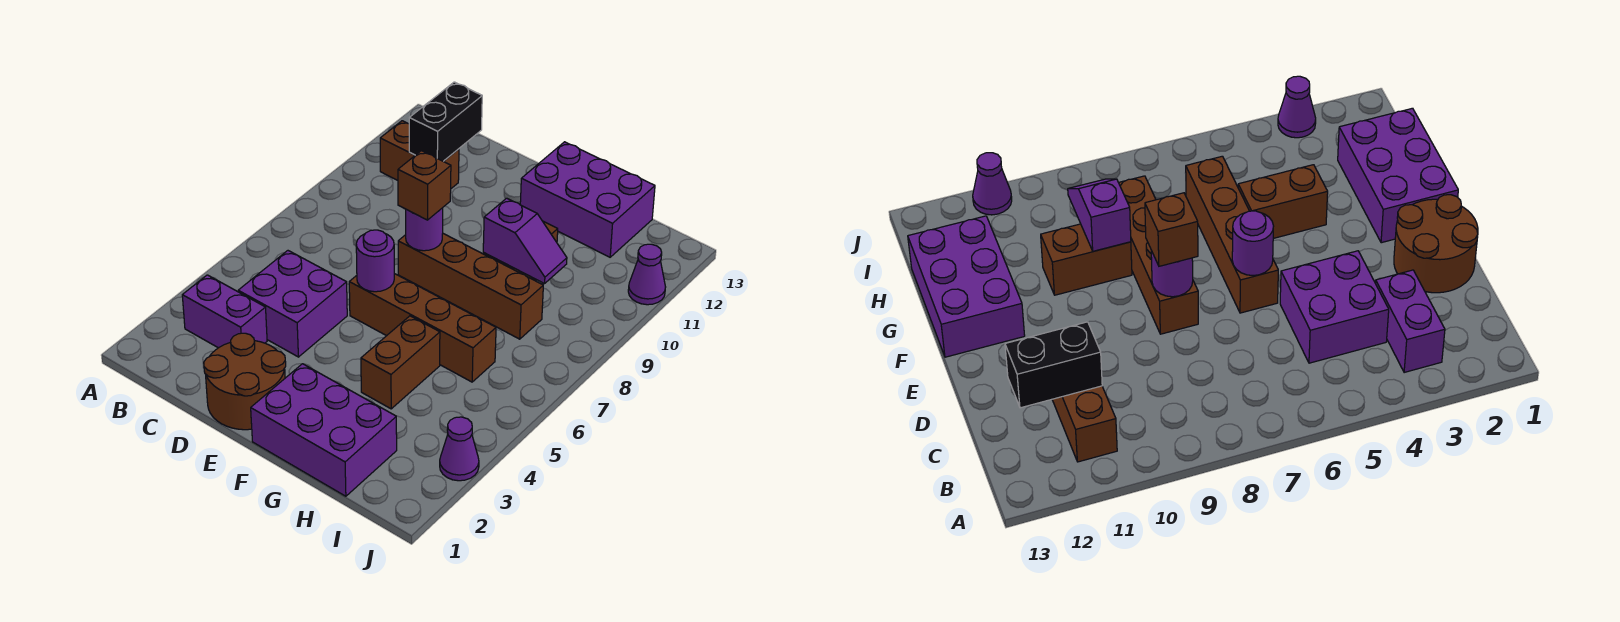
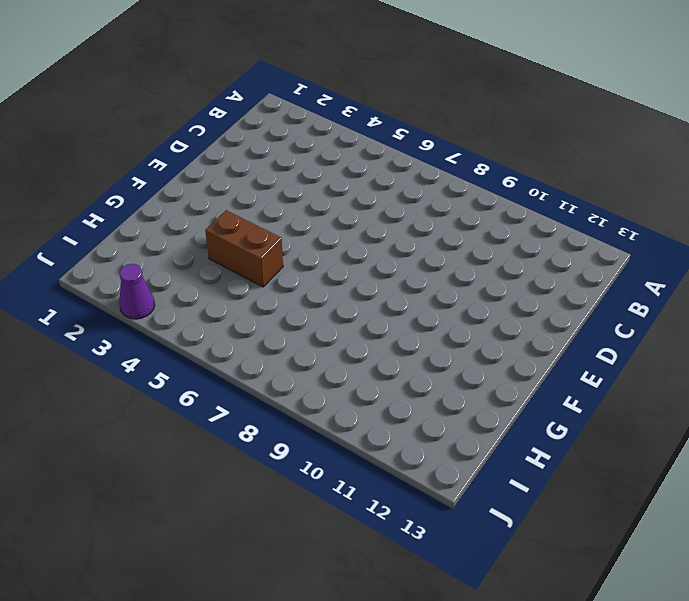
none -> purple 1x2 brick [182,275,267,348]
none -> brown 1x2 brick [380,121,459,188]
none -> purple 2x2 brick [238,251,347,357]

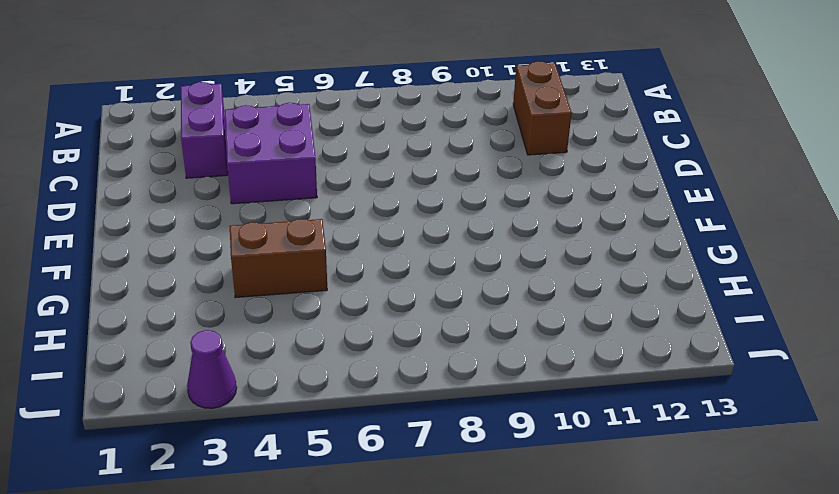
none -> brown 2x2 round brick [204,333,286,430]
none -> brown 1x4 brick [349,274,496,382]
none -> brown 1x4 brick [398,234,543,339]

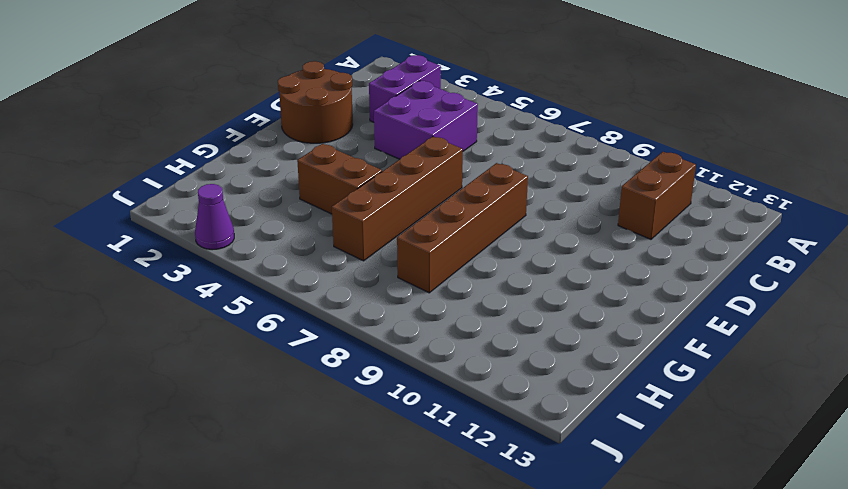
none -> purple 2x3 brick [251,364,397,496]
none -> purple 2x3 brick [520,142,655,257]
none -> brown 1x2 brick [1041,224,1132,295]

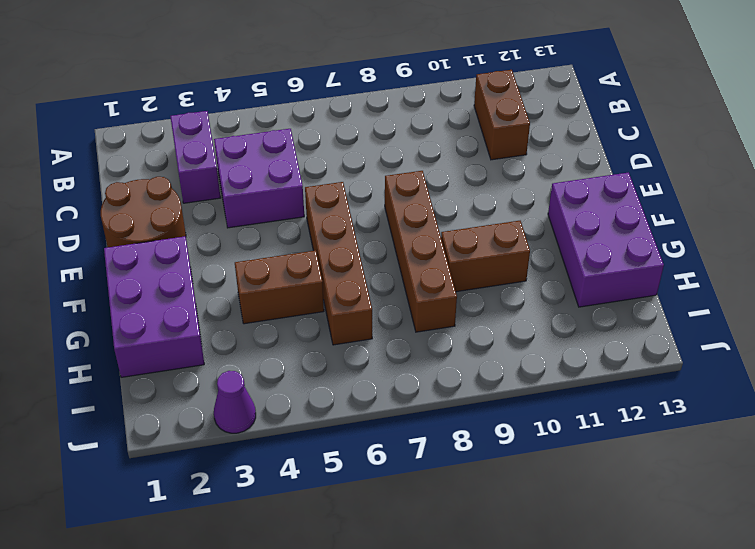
none -> purple 1x1 cone [628,244,665,305]
none -> black 1x2 brick [409,82,482,161]
none -> purple 1x1 round brick [356,230,394,292]

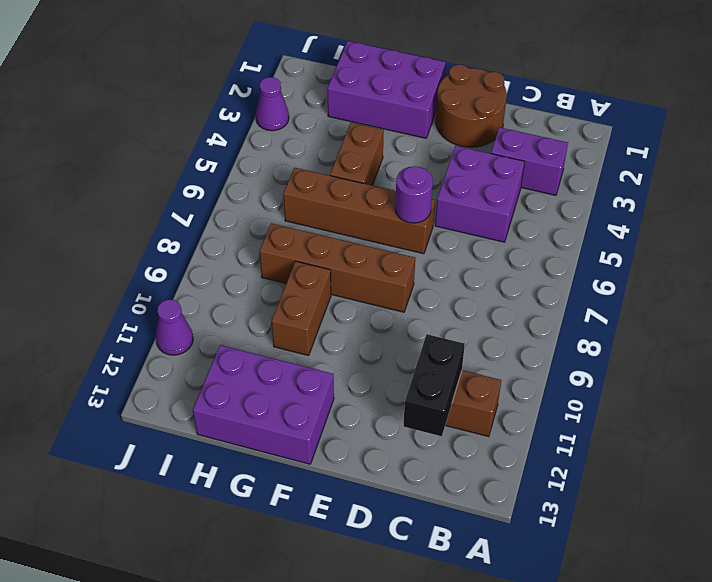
none -> purple 1x1 round brick [406,208,443,251]
none -> purple 1x2 slope [483,198,567,284]
none -> brown 1x1 brick [398,151,451,220]

